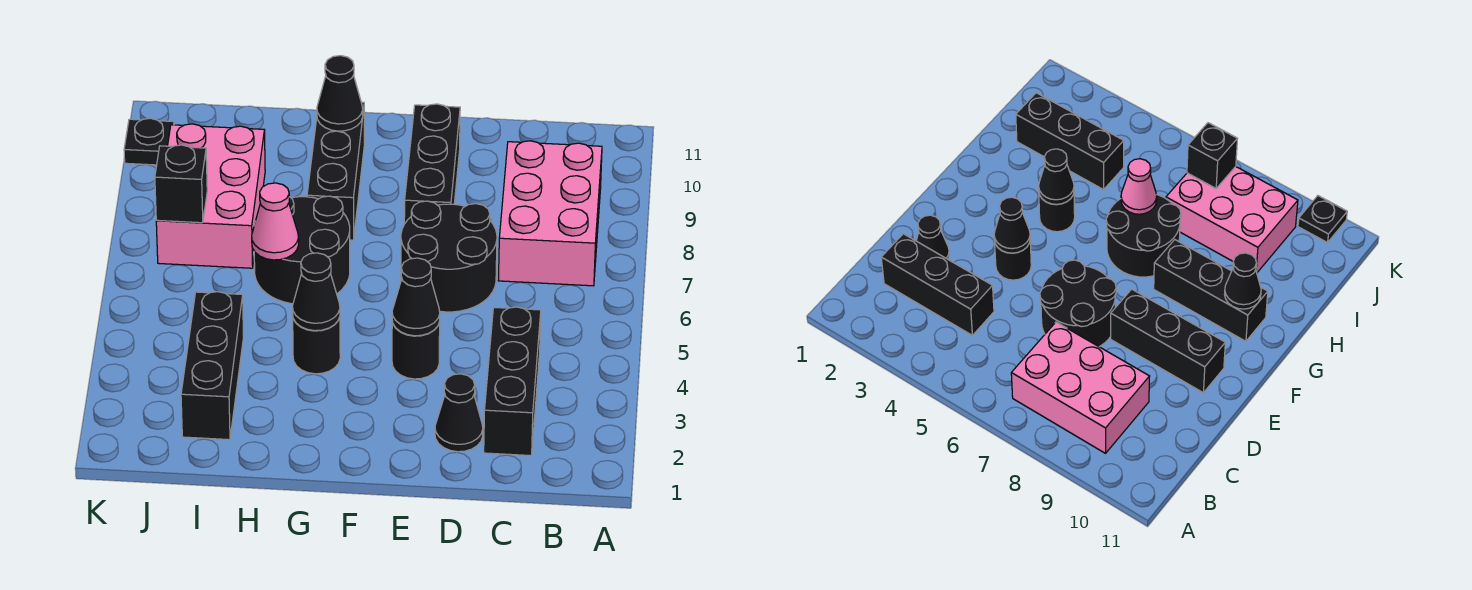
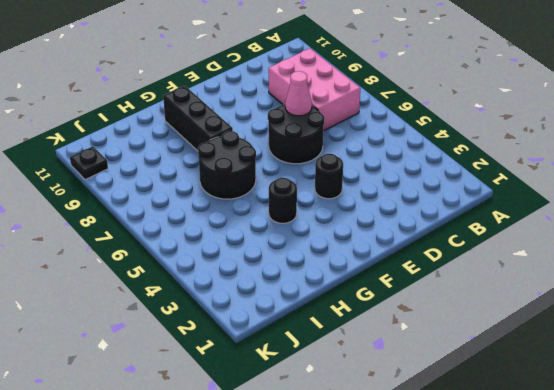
pink 1x1 cone [285,71,312,116] -> pink 1x1 cone moved to [252,183,299,260]
none -> black 1x3 brick [484,307,541,456]
none -> black 1x1 cone [435,374,483,452]
none -> black 1x3 brick [404,104,460,224]

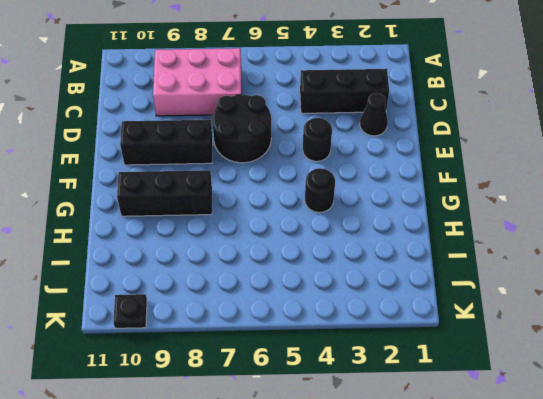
none -> black 2x2 round brick [254,196,350,304]
none -> black 1x3 brick [181,292,244,440]
none -> pink 2x3 brick [156,124,265,268]

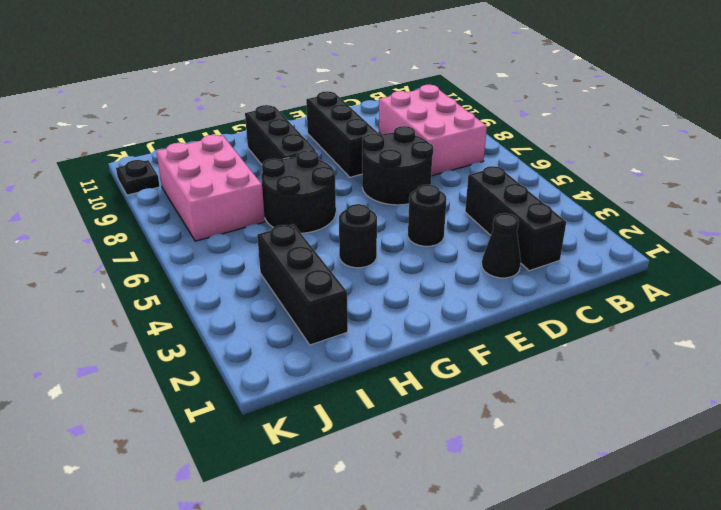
none -> black 1x1 cone [392,258,440,336]
none -> black 1x1 cone [293,253,340,331]
none -> black 1x1 cone [317,56,363,131]

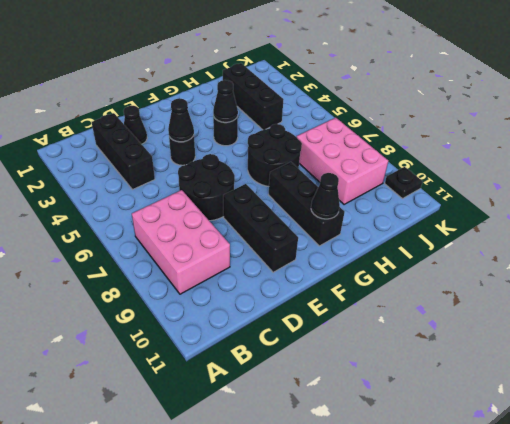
none -> pink 1x1 cone [252,183,299,260]
none -> black 1x1 brick [155,145,207,223]

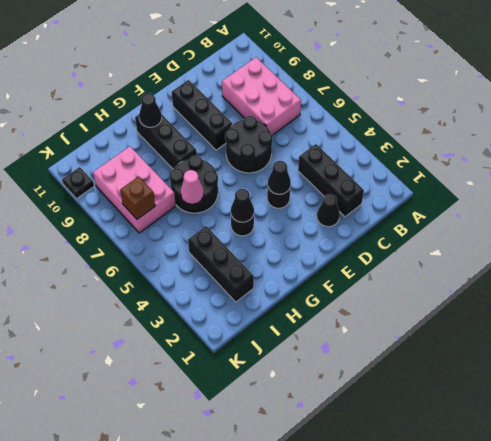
brown 1x1 brick [120,176,155,219] -> black 1x1 brick [155,145,207,223]

